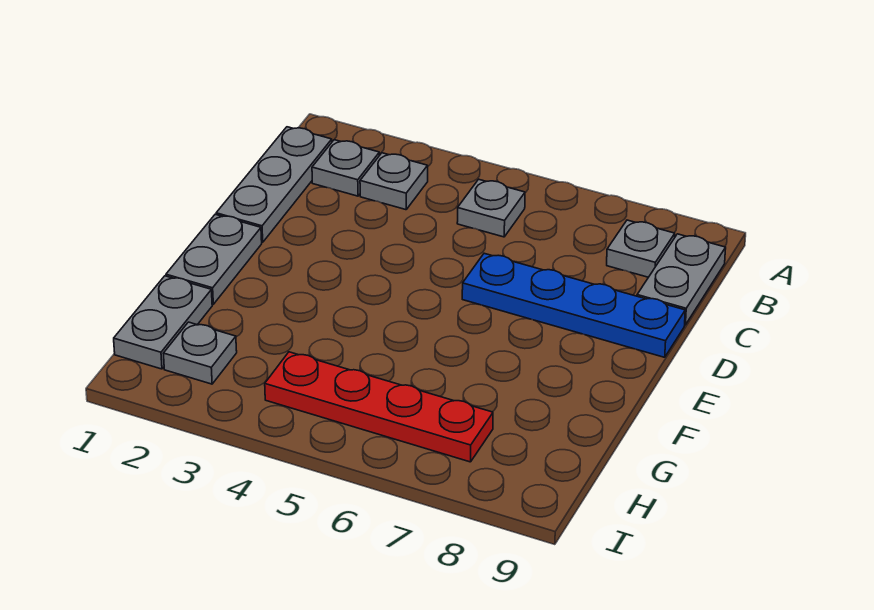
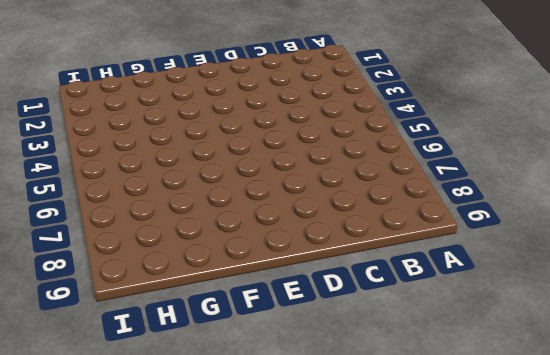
none -> grey 1x3 plate [216,127,332,242]
none -> grey 1x1 plate [312,140,379,196]

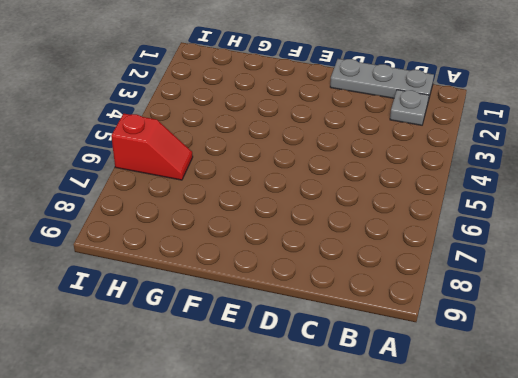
red 1x2 slope [111,114,193,180] -> red 1x4 plate [265,352,493,462]
none -> grey 1x1 plate [360,153,428,210]
none -> grey 1x1 plate [457,179,525,237]

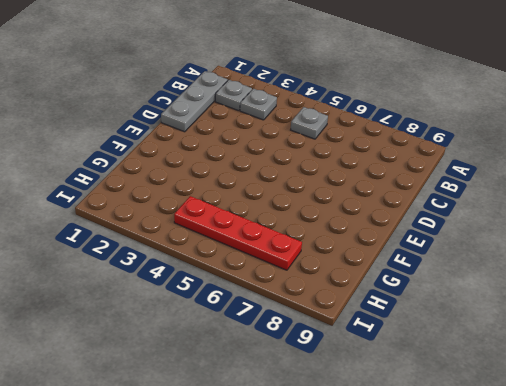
none -> grey 1x1 plate [607,220,675,277]
none -> grey 1x2 plate [637,234,726,325]

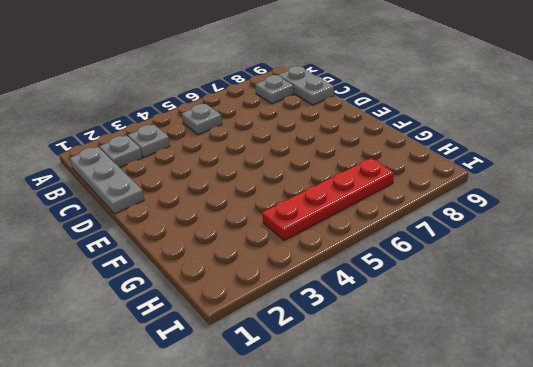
none -> blue 1x4 plate [462,253,685,357]
none -> grey 1x2 plate [166,214,262,304]

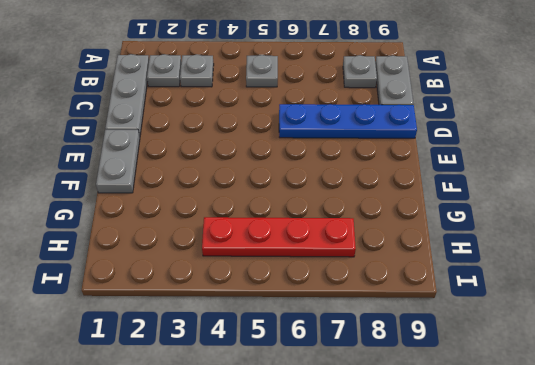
none -> grey 1x2 plate [114,276,212,369]
none -> grey 1x1 plate [163,322,237,384]

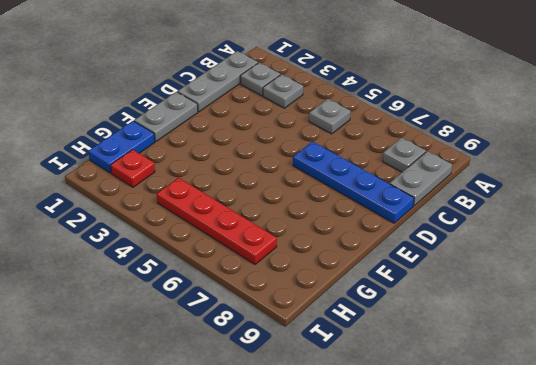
blue 1x2 plate [88,121,155,173] -> grey 1x2 plate [114,276,212,369]
red 1x1 plate [111,150,155,187] -> grey 1x1 plate [163,322,237,384]

